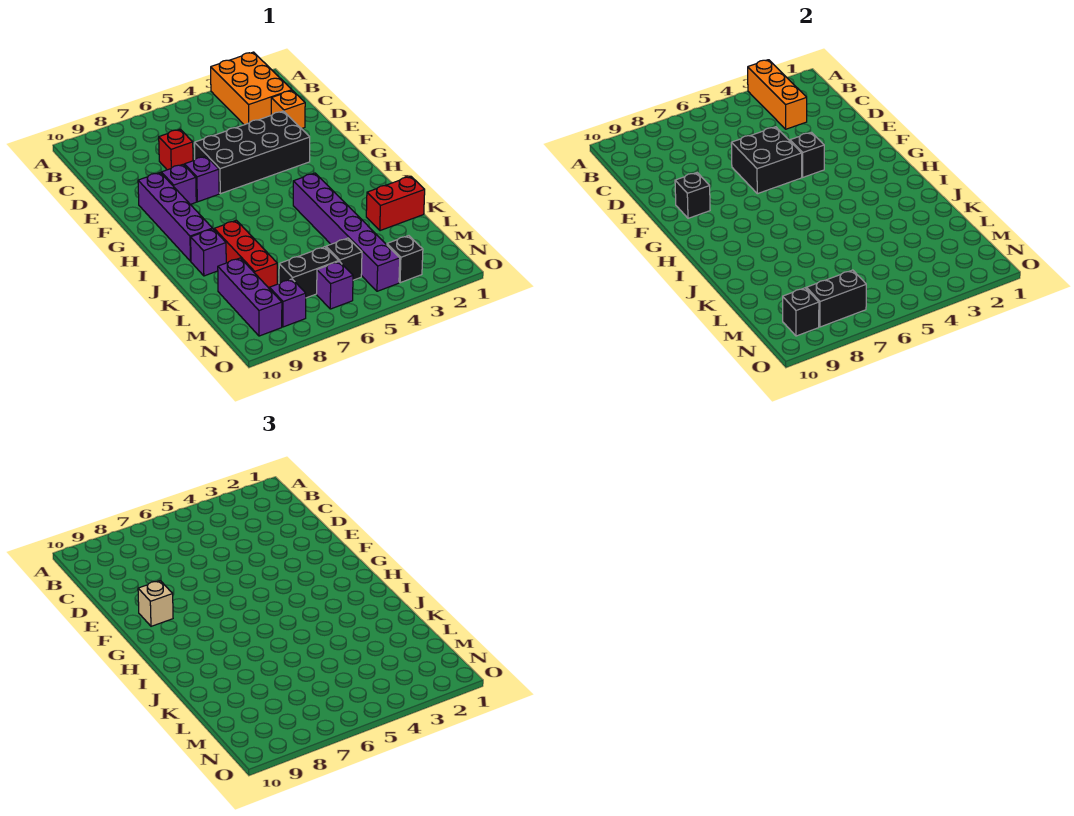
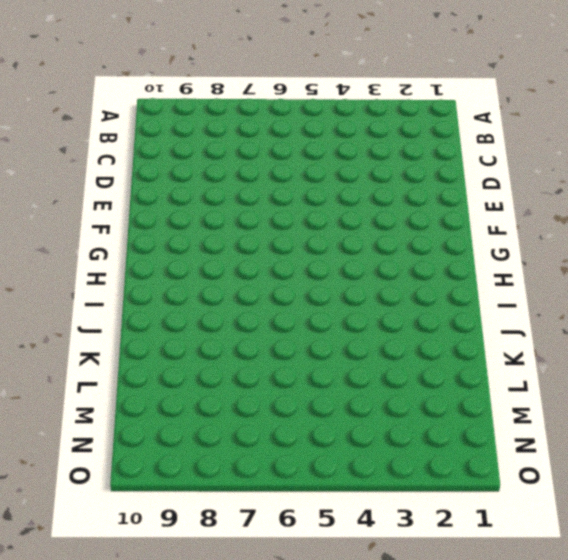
none -> orange 2x3 brick [211,52,292,125]
none -> orange 1x1 brick [271,90,305,129]
none -> red 1x1 brick [159,129,193,170]

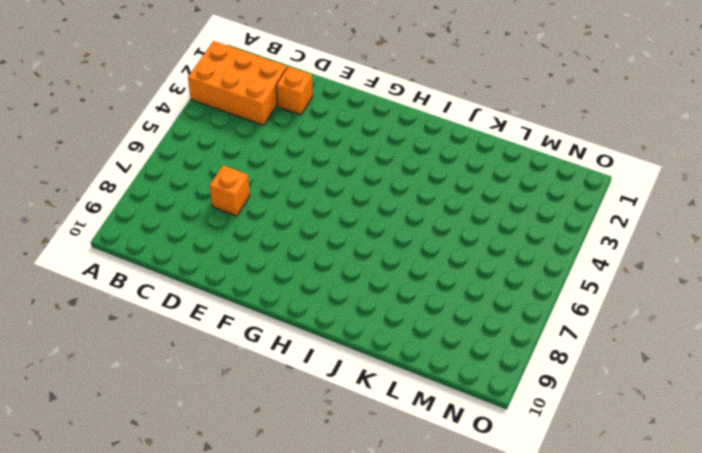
orange 1x1 brick [210,166,250,216] -> red 1x1 brick [159,129,193,170]
none -> black 2x4 brick [194,111,310,194]
none -> purple 1x1 brick [185,156,219,202]
none -> purple 1x1 brick [161,164,196,204]

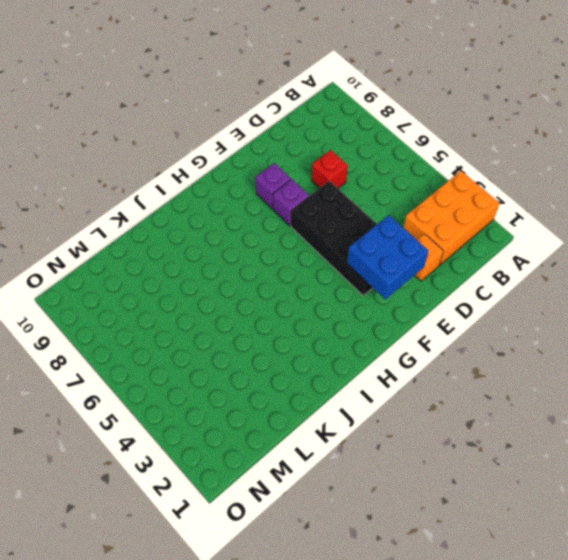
blue 2x2 brick [347,215,428,299] -> none
none -> purple 1x4 brick [138,173,212,261]
none -> purple 1x6 brick [293,173,400,291]
none -> red 1x3 brick [214,220,277,288]

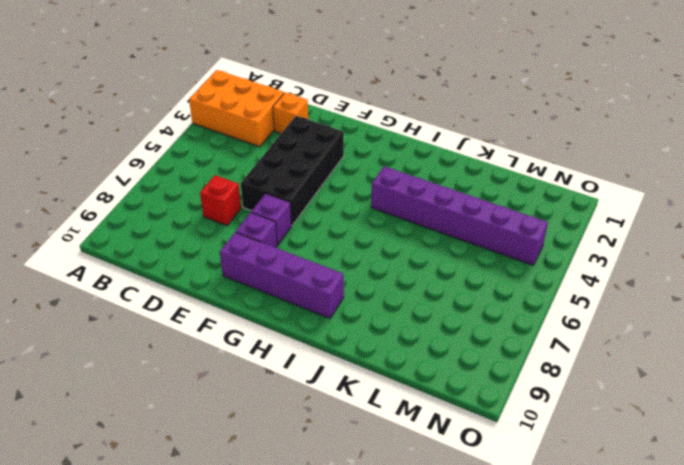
none -> red 1x3 brick [214,220,277,288]
none -> purple 1x1 brick [191,229,226,276]
none -> red 1x2 brick [366,176,425,231]

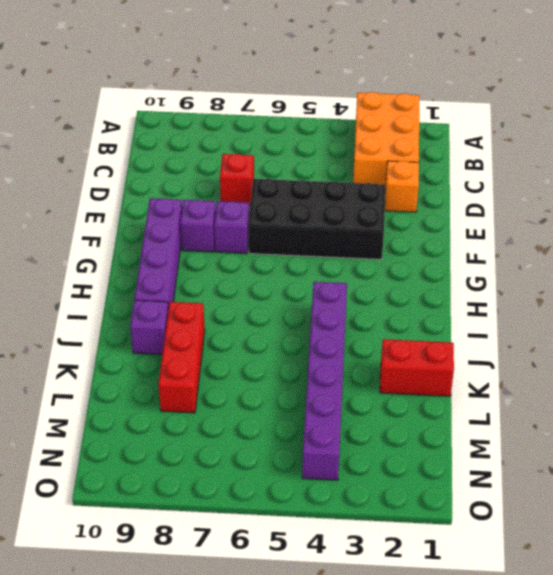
none -> purple 1x3 brick [218,258,282,336]
none -> black 1x1 brick [326,238,362,280]
none -> black 1x2 brick [279,247,339,298]

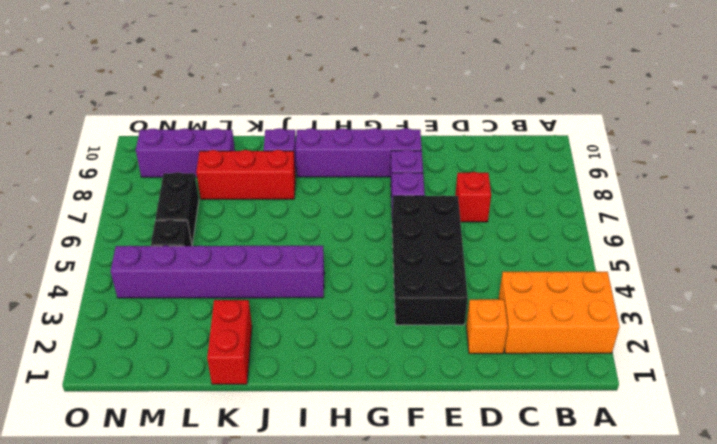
none -> black 1x1 brick [387,236,423,283]
none -> purple 1x1 brick [317,261,353,309]
none -> purple 1x1 brick [269,279,306,327]

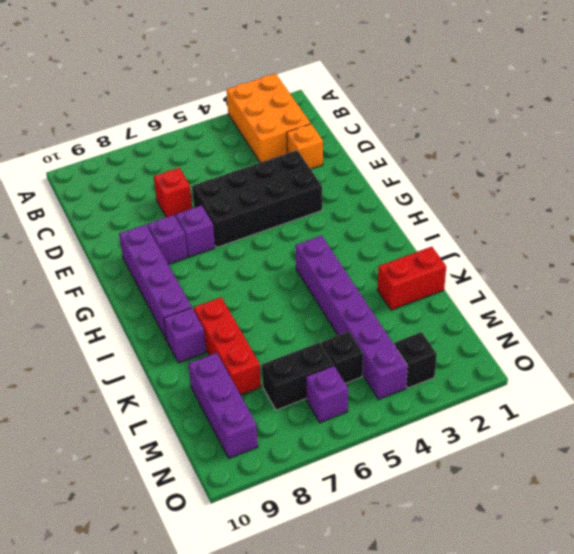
none -> purple 1x1 brick [269,279,306,327]
none -> orange 1x3 brick [748,60,807,129]
none -> black 2x2 brick [731,127,802,194]

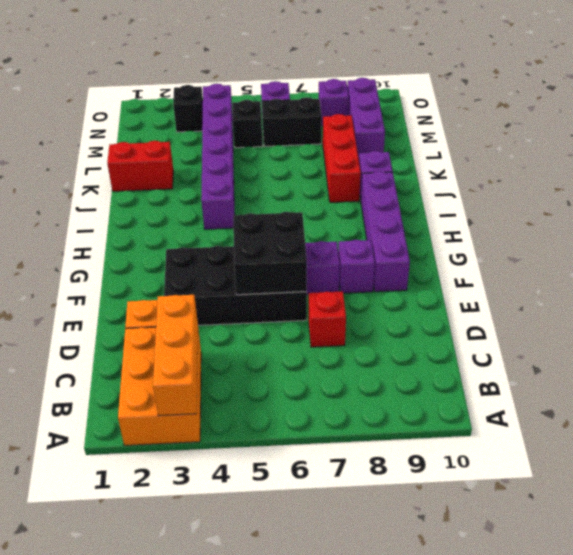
none -> black 1x1 brick [790,132,824,177]
none -> black 1x1 brick [675,173,710,218]
none -> black 1x2 brick [806,270,866,327]

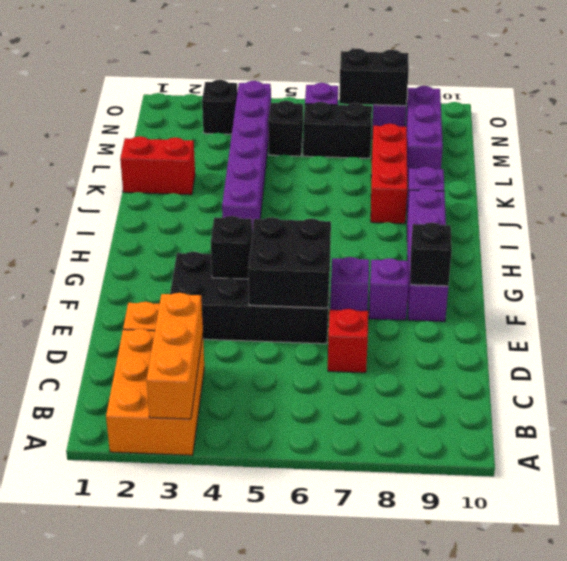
none -> black 1x1 brick [783,288,819,336]
none -> tan 1x1 brick [138,581,173,626]

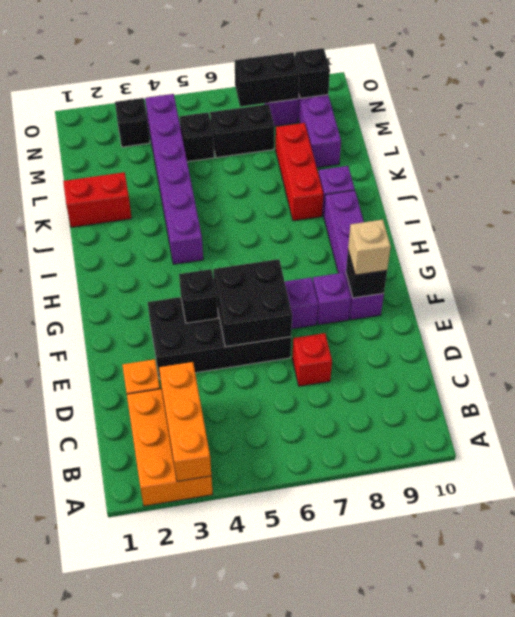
none -> purple 1x1 brick [317,261,353,309]

